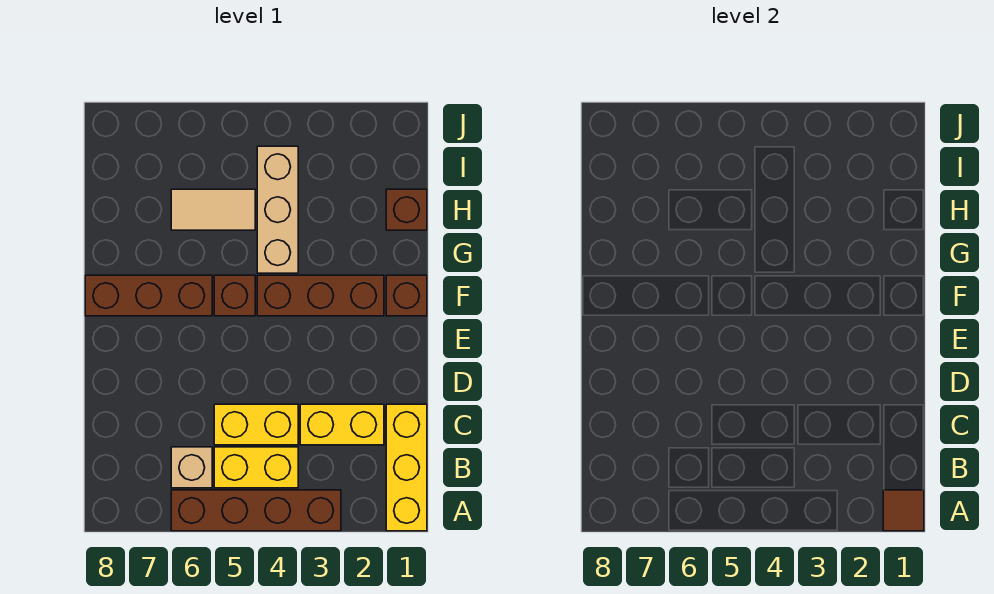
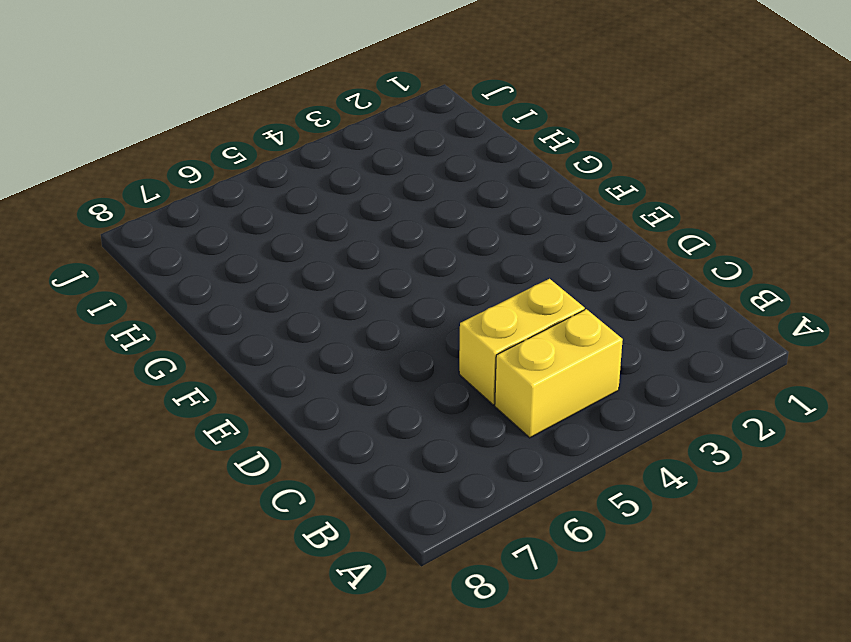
none -> yellow 1x3 brick [386,404,427,531]
none -> brown 1x4 brick [171,490,341,531]
none -> tan 1x1 brick [171,447,212,488]

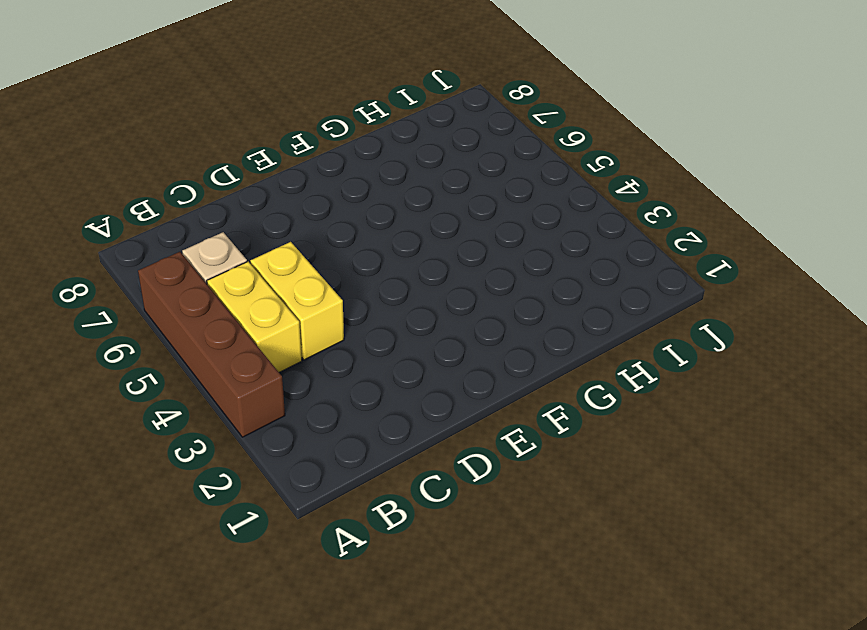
none -> yellow 1x3 brick [386,404,427,531]
none -> yellow 1x2 brick [300,404,384,445]
none -> brown 1x1 brick [386,275,427,316]

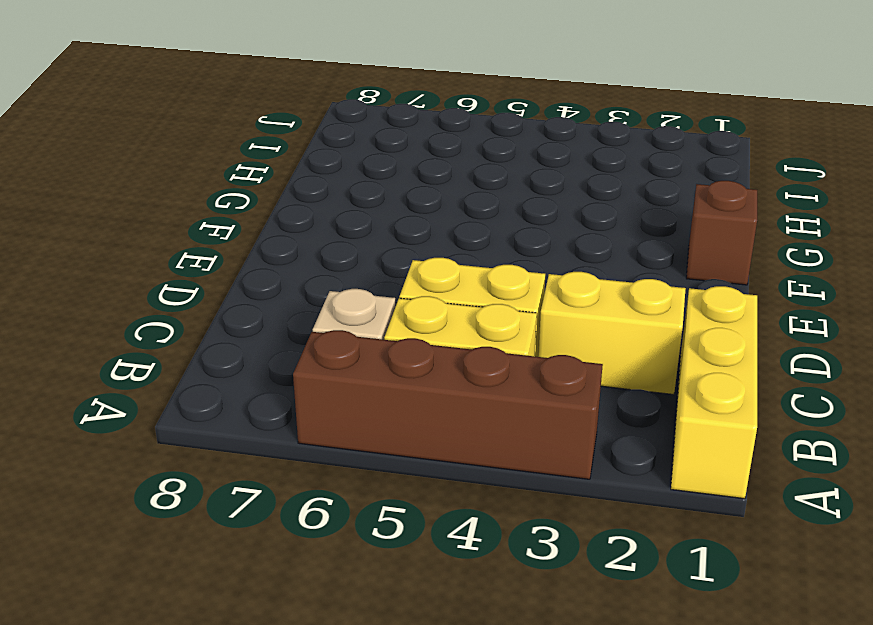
none -> brown 1x3 brick [257,275,384,316]
none -> brown 1x1 brick [214,275,255,316]
none -> brown 1x3 brick [85,275,212,316]

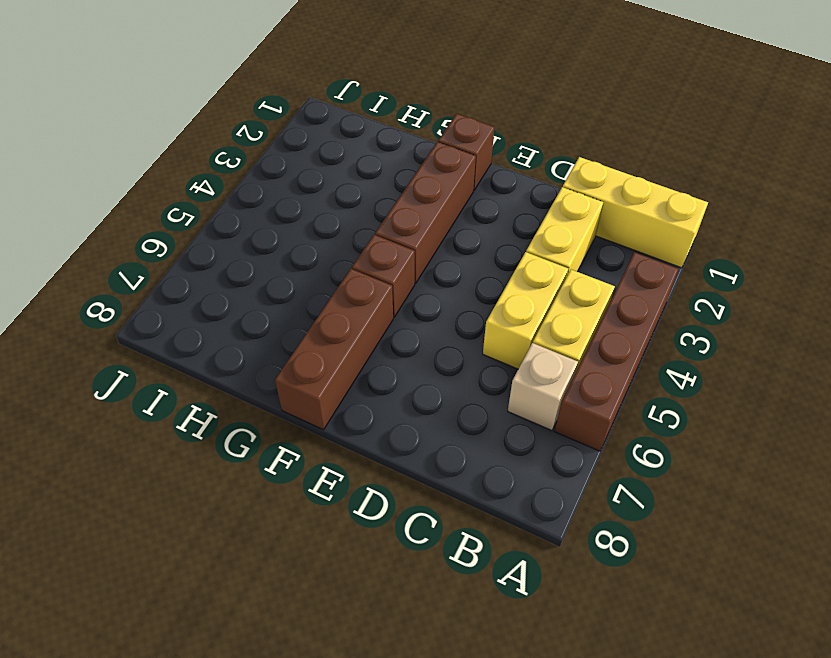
none -> tan 1x3 brick [257,146,298,273]
none -> brown 1x1 brick [386,189,427,230]
none -> tan 1x2 tile [171,189,255,230]

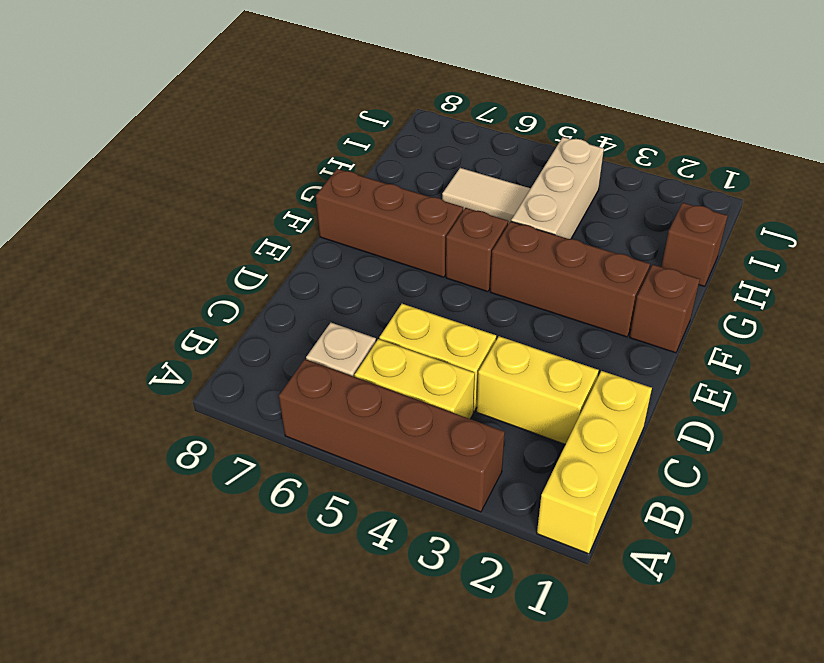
none -> brown 1x1 tile [883,490,924,531]

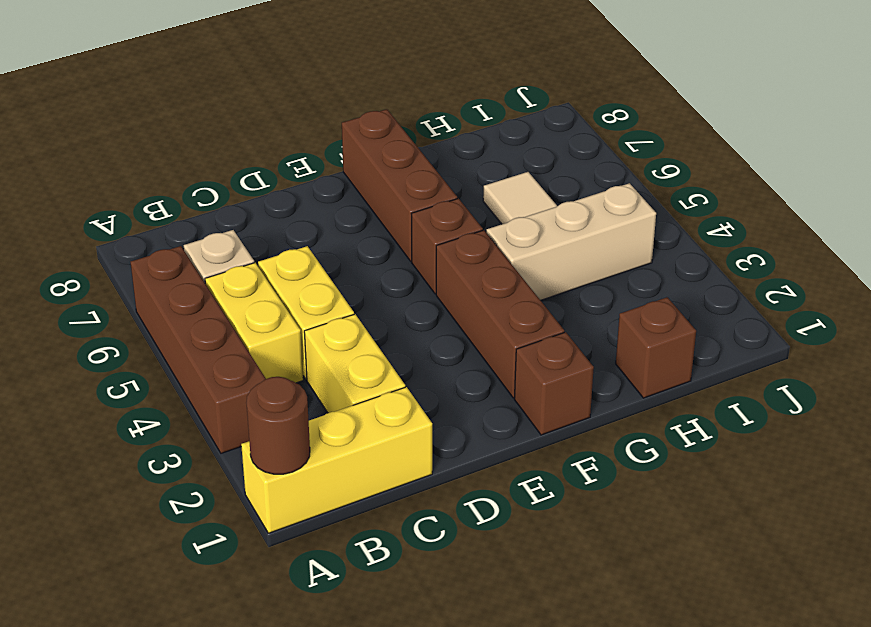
brown 1x1 round brick [246,377,310,474] -> brown 1x1 tile [883,490,924,531]

